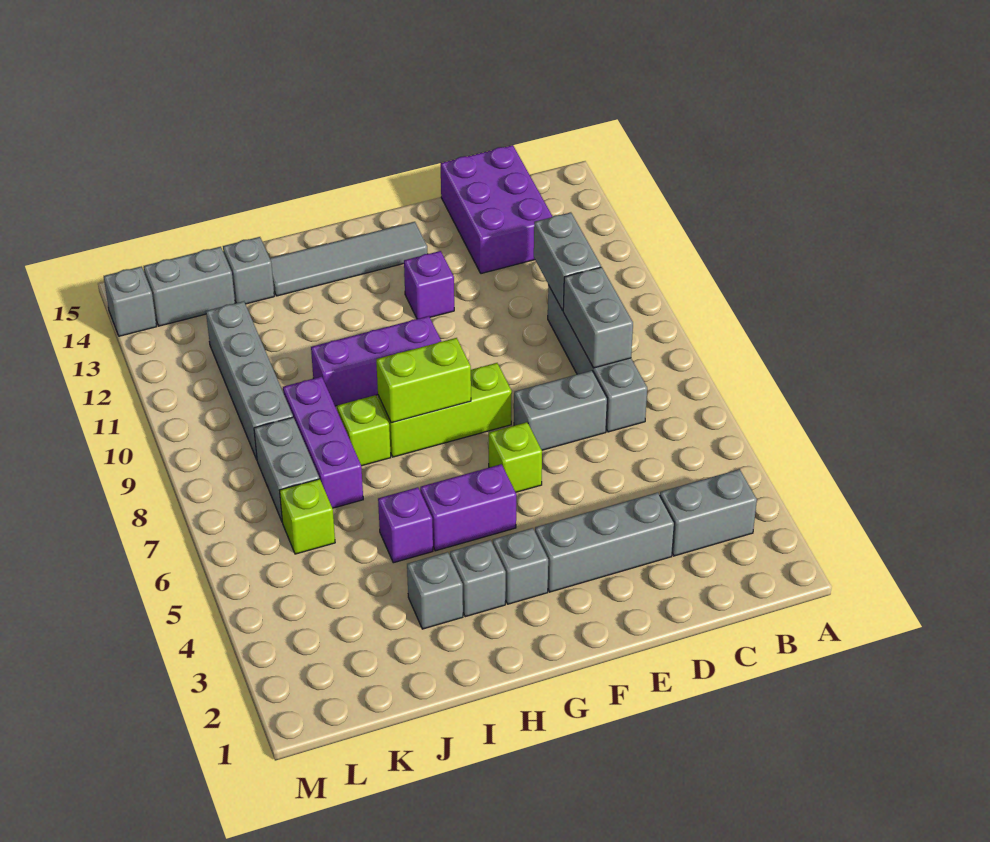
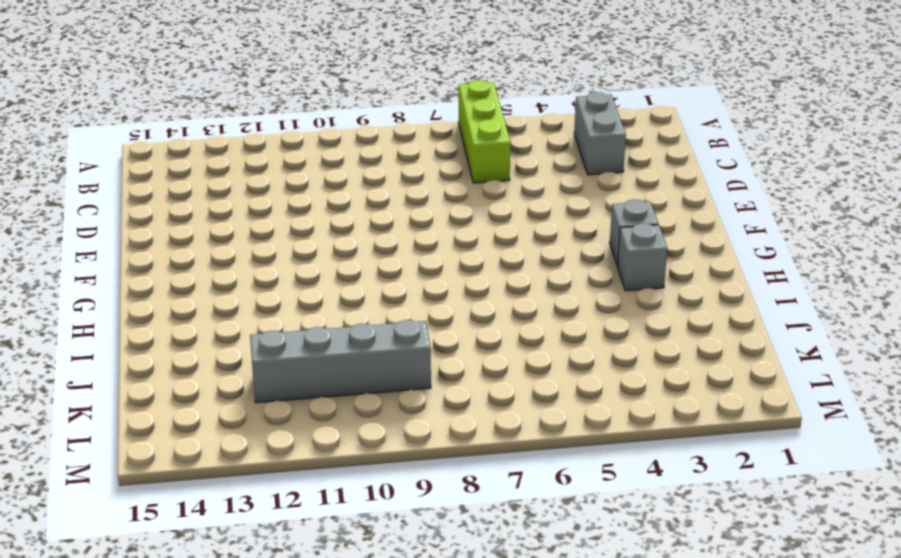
lime 1x3 brick [459,80,510,183] -> lime 1x3 brick moved to [378,363,512,457]
none -> grey 1x4 brick [548,285,647,432]
none -> purple 2x3 brick [441,145,553,274]
none -> grey 1x3 brick [535,493,674,592]

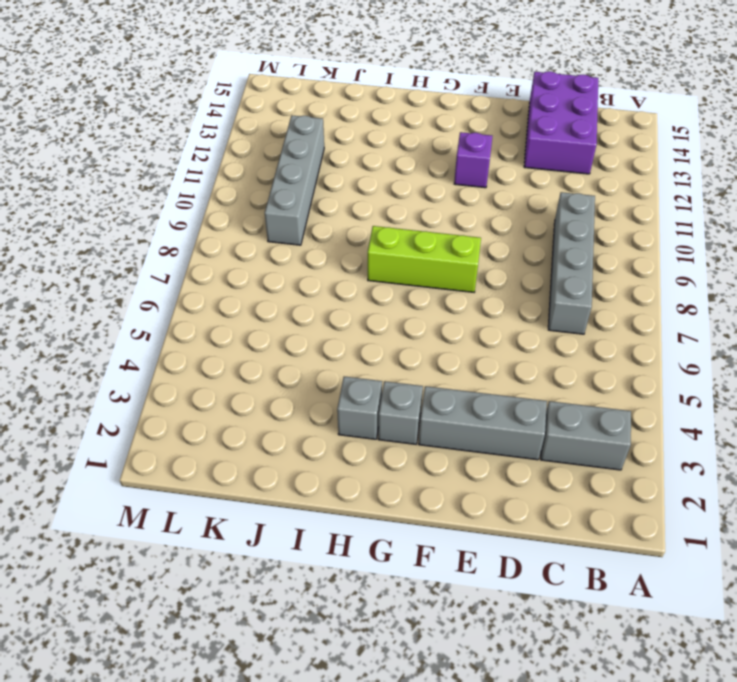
none -> grey 1x2 brick [514,371,607,450]
none -> lime 1x1 brick [489,422,542,492]
none -> grey 1x4 tile [270,222,428,296]

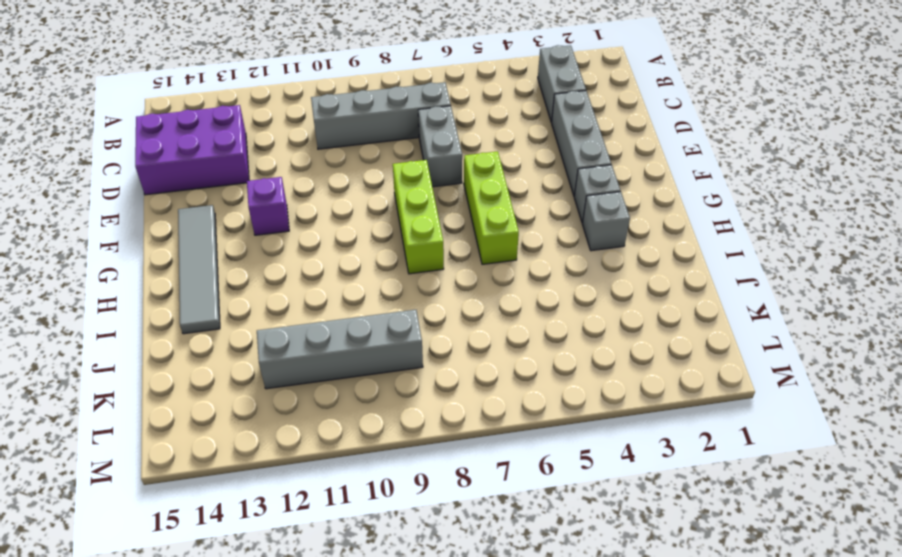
lime 1x3 brick [464,151,519,264] -> lime 1x1 brick [489,422,542,492]
none -> purple 1x2 brick [420,464,516,551]
none -> purple 1x3 brick [311,316,442,406]
none -> grey 1x1 brick [407,552,463,629]

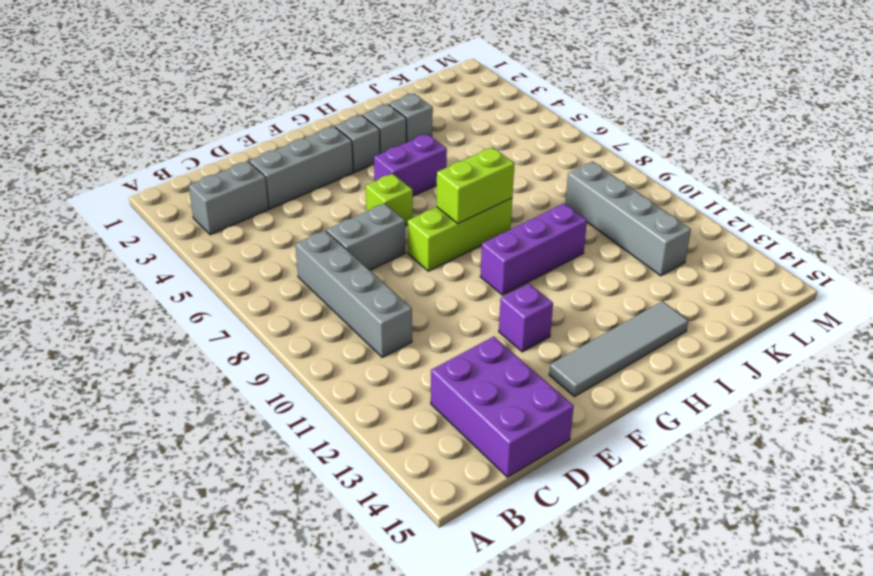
none -> purple 1x1 brick [378,487,433,563]
none -> lime 1x1 brick [337,395,391,466]
none -> purple 1x3 brick [283,376,363,508]

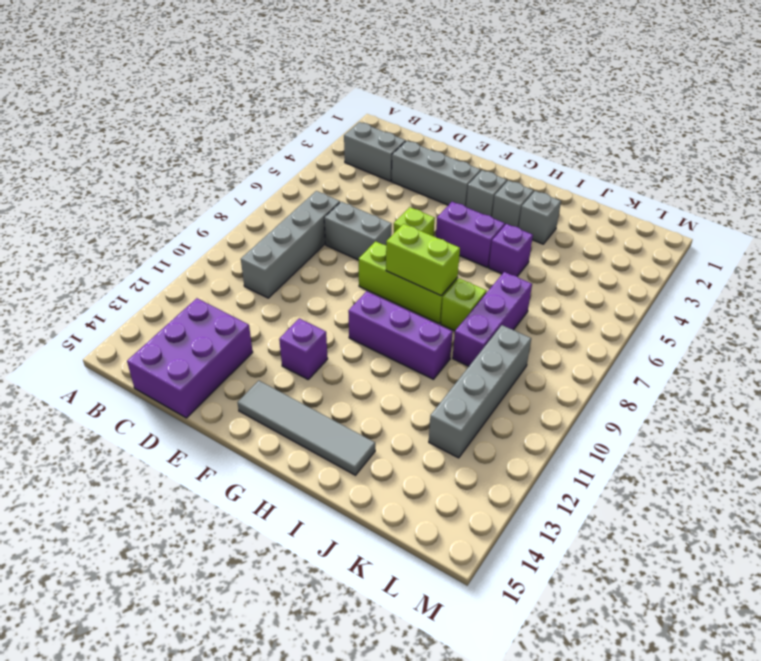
none -> grey 1x1 brick [223,237,274,304]
none -> lime 1x1 brick [280,479,335,554]
none -> grey 1x2 brick [254,417,319,521]

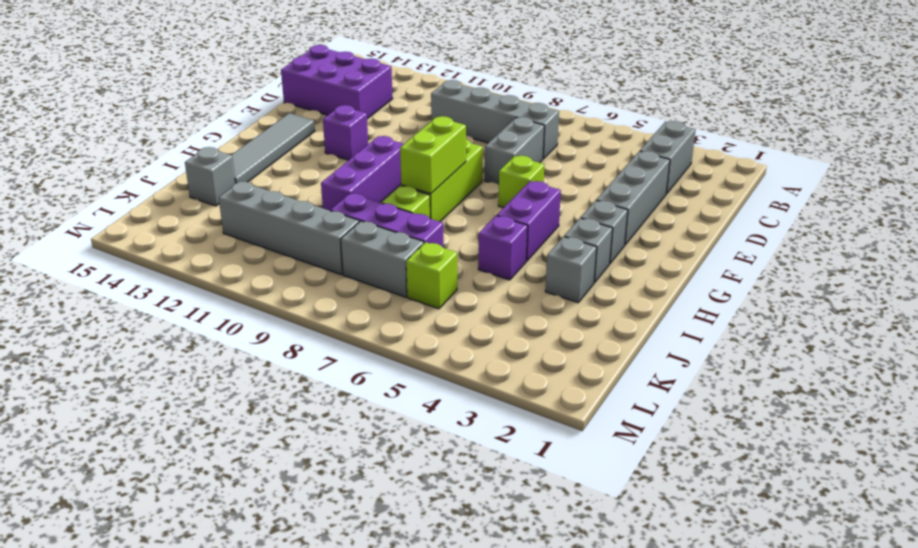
none -> grey 1x2 brick [144,247,235,326]
none -> grey 1x1 brick [104,267,157,336]
none -> grey 1x2 brick [563,267,633,368]

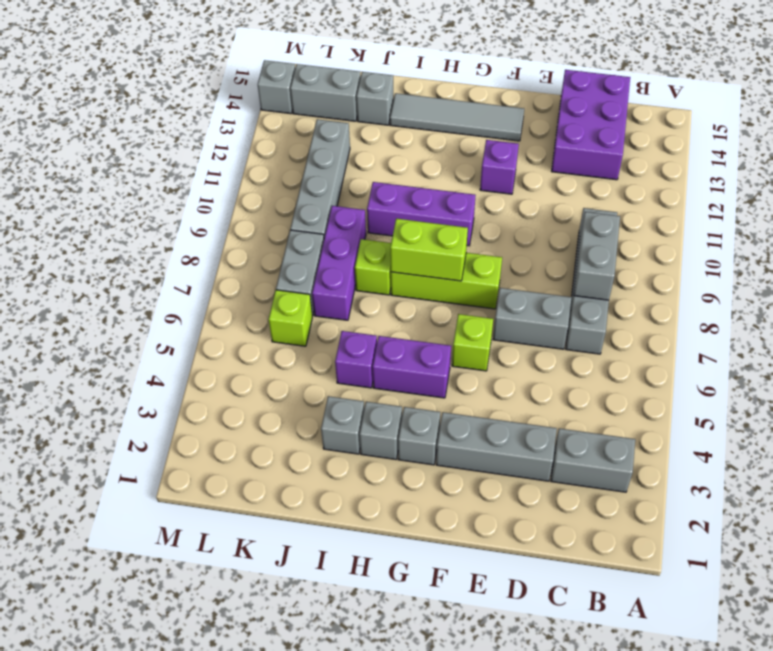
none -> grey 1x2 brick [534,212,601,310]

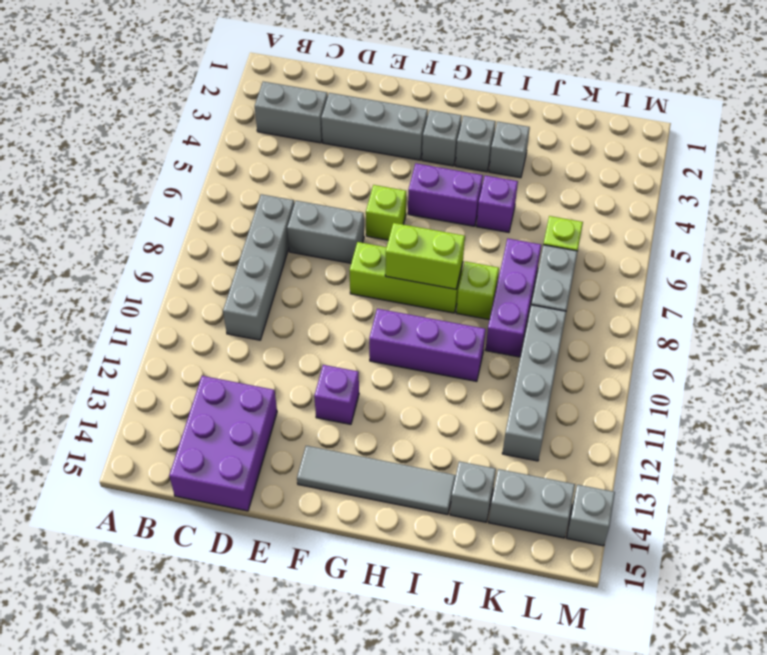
none -> grey 1x2 brick [563,267,633,368]
none -> grey 1x2 brick [534,212,601,310]

